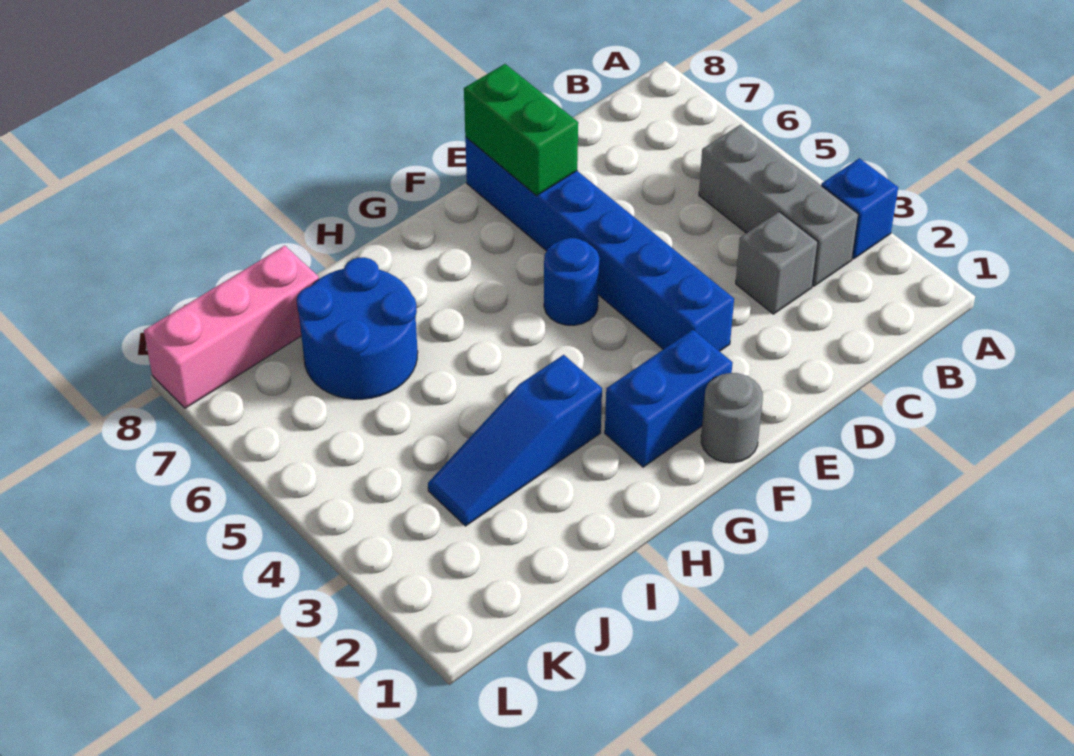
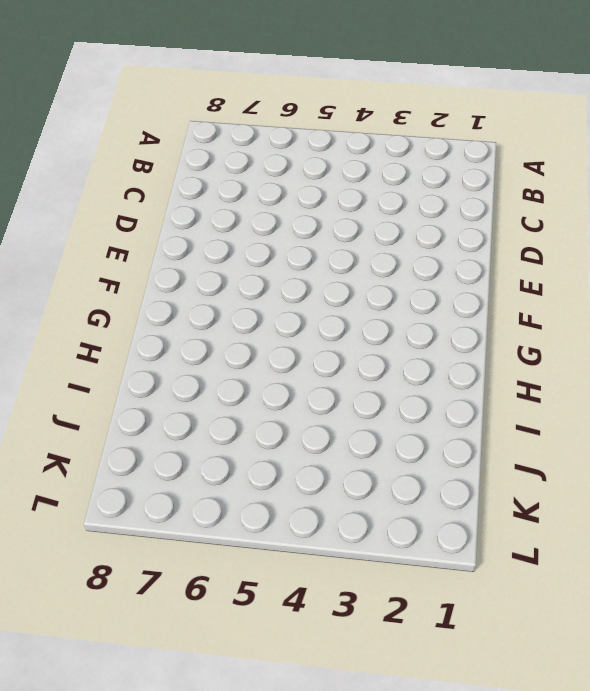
none -> blue 1x1 brick [821,158,898,259]
none -> grey 1x3 brick [699,125,858,286]

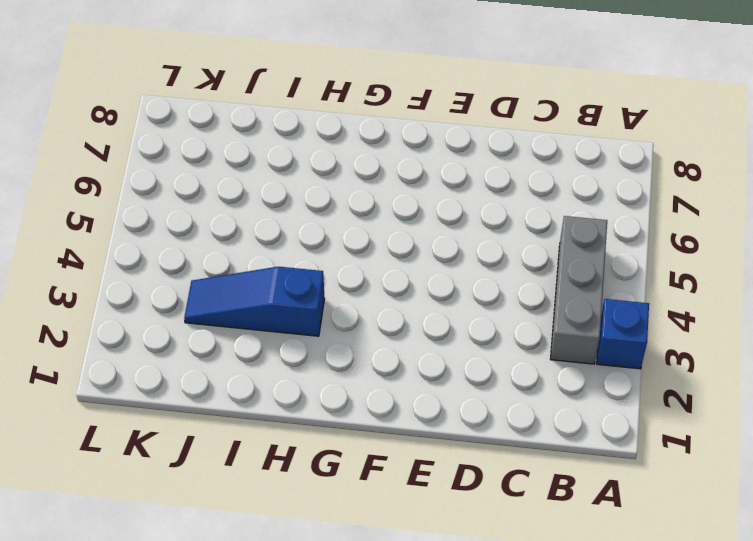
none -> grey 1x1 brick [736,212,818,314]
none -> blue 1x6 brick [465,137,734,351]

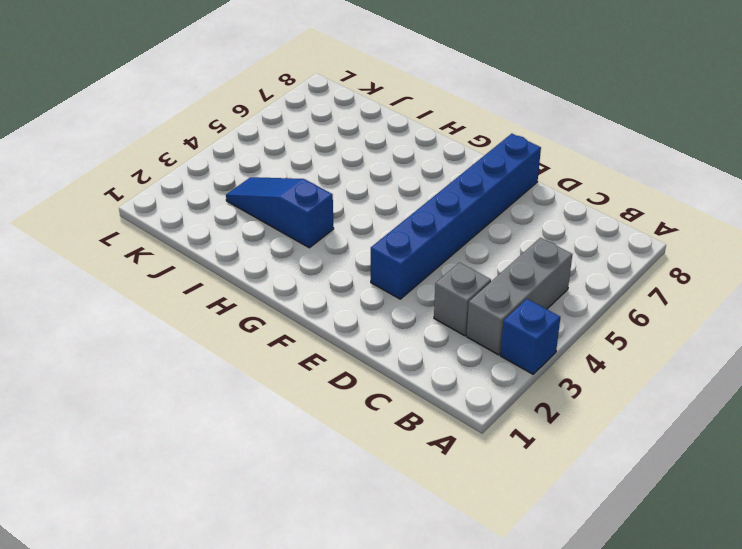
none -> grey 1x1 round brick [701,373,763,463]
none -> blue 1x2 brick [605,330,733,467]

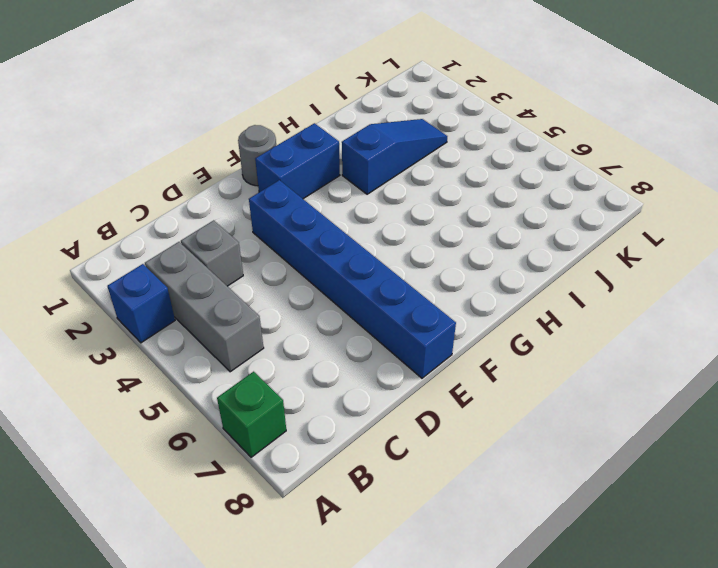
green 1x1 brick [217,372,286,457] -> none
none -> blue 1x1 round brick [544,238,599,325]
none -> blue 2x2 round brick [297,257,418,399]

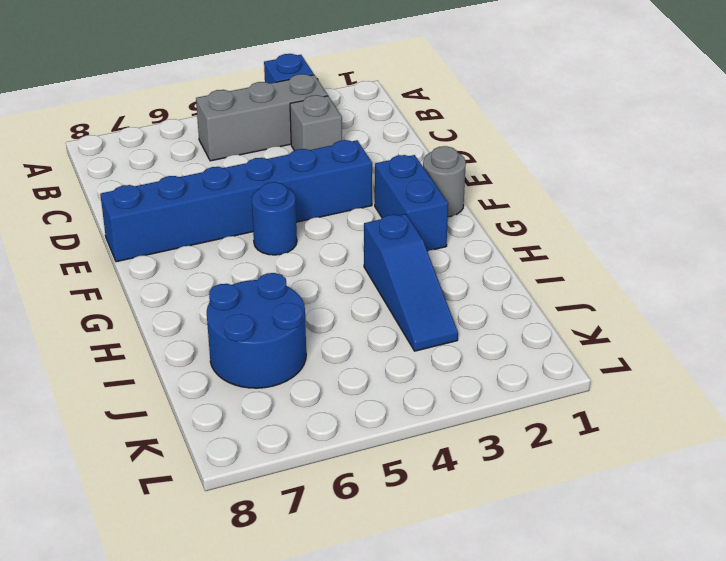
none -> pink 1x3 brick [144,246,319,408]
none -> green 1x2 brick [464,64,578,195]

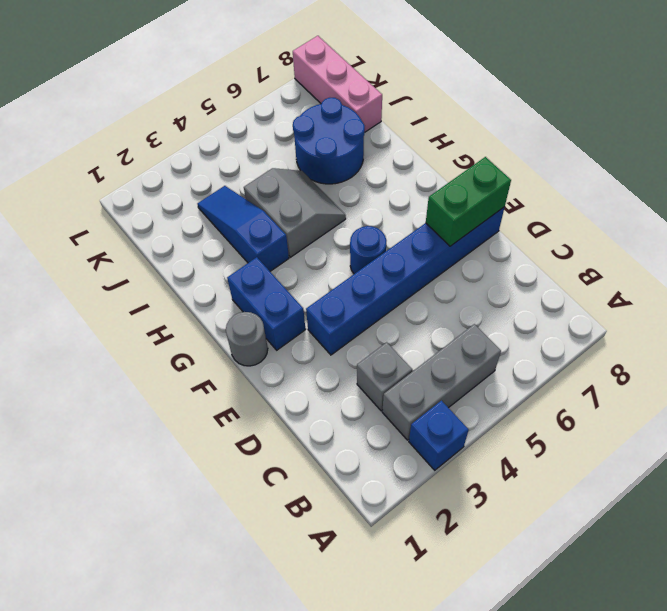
grey 2x2 slope [244,168,346,257] -> none

